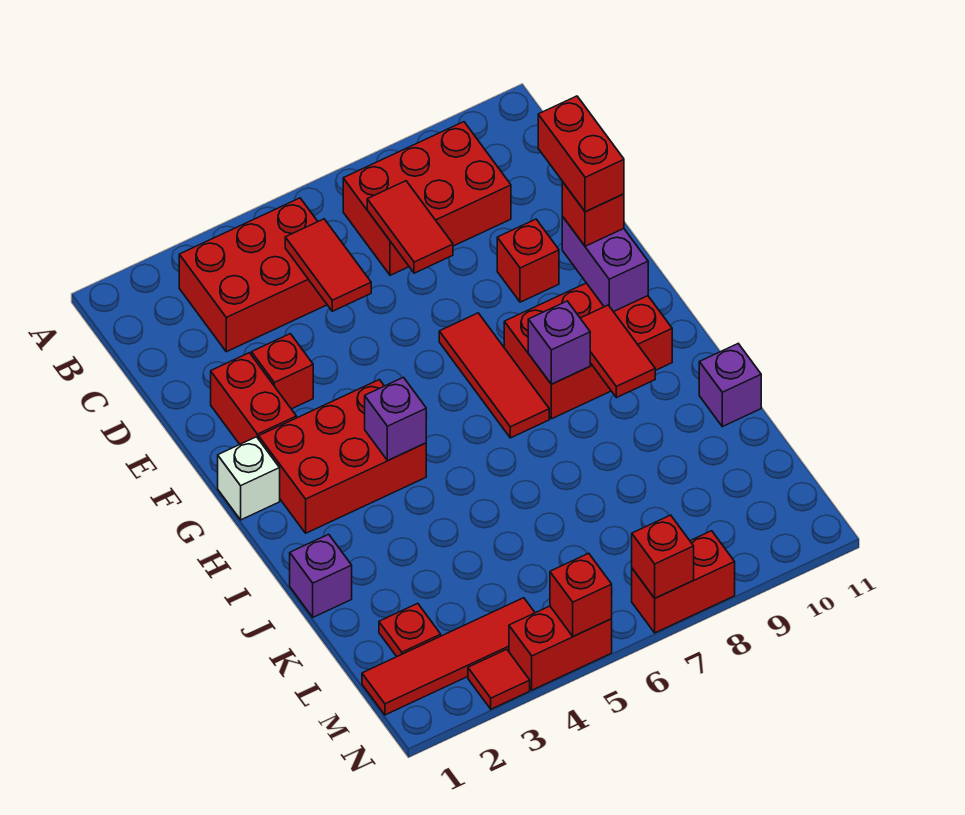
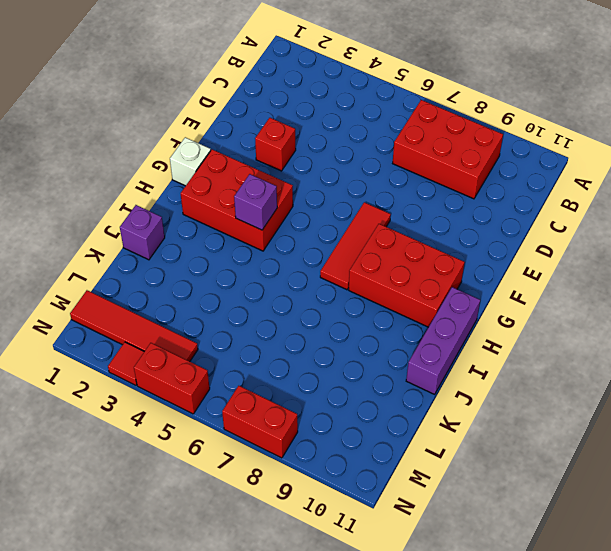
purple 1x3 brick [406,287,480,394] -> purple 1x1 brick [699,344,761,427]
none -> red 2x3 brick [179,198,327,352]
none -> red 1x2 brick [211,353,296,444]
none -> red 1x1 brick [497,219,559,302]

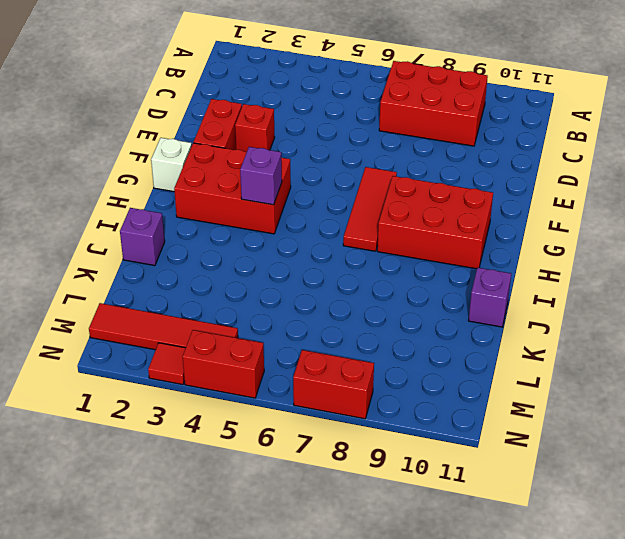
none -> red 2x3 brick [179,198,327,352]
none -> red 1x1 brick [497,219,559,302]
none -> red 1x1 plate [379,603,441,656]

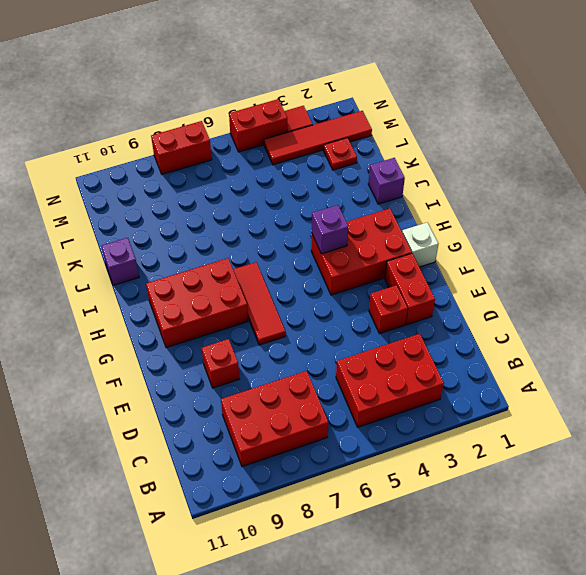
none -> red 1x2 tile [285,219,371,311]
none -> red 1x2 tile [367,181,453,273]
none -> purple 1x2 brick [562,216,648,312]

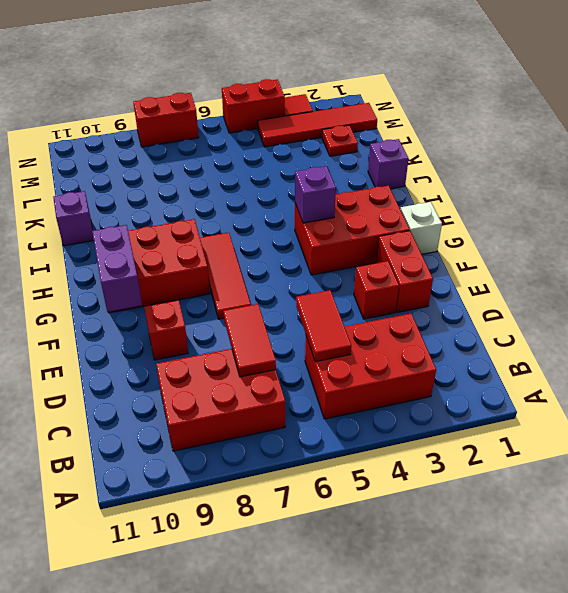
none -> purple 1x1 brick [528,301,590,384]
none -> red 1x2 tile [580,305,655,398]
none -> red 1x1 brick [550,553,612,636]

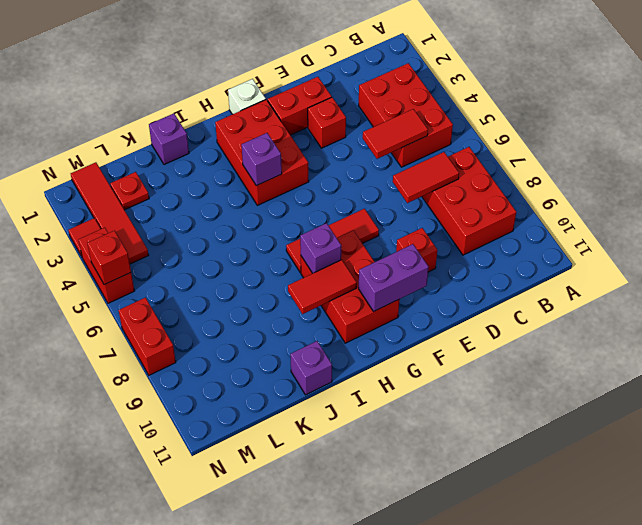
none -> red 1x1 brick [632,515,694,598]
none -> red 1x1 brick [562,182,624,246]
none -> red 1x2 brick [538,96,624,212]

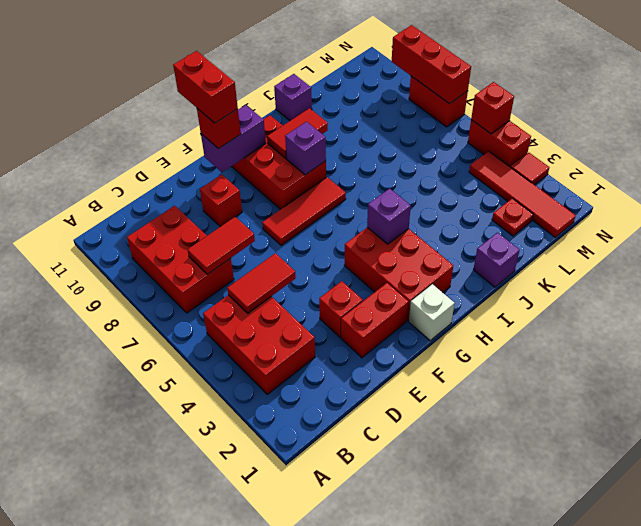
red 1x2 brick [173,51,238,123] -> red 1x2 brick turned to [538,96,624,212]
red 1x3 brick [392,25,471,104] -> red 1x1 brick [632,515,694,598]

